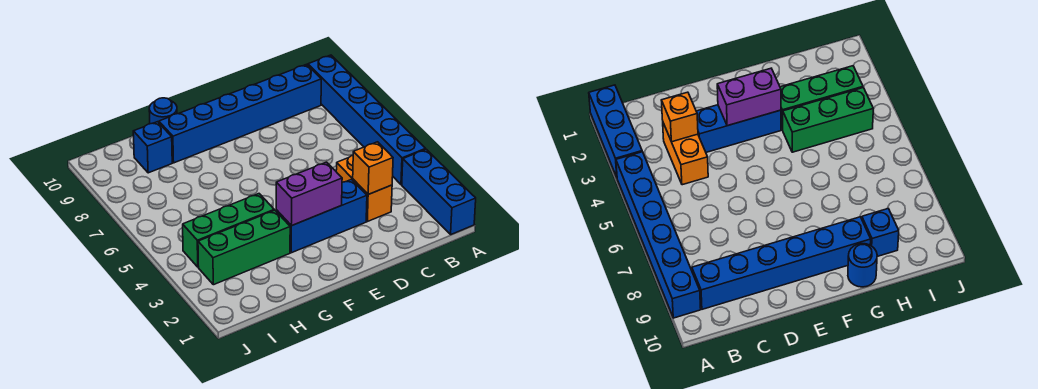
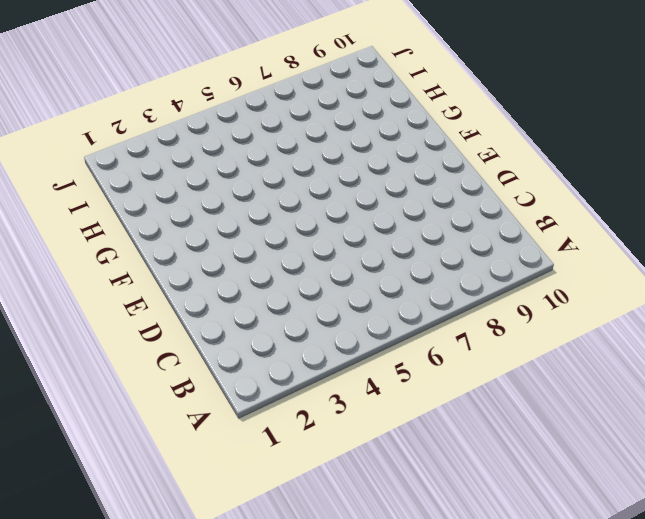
none -> blue 1x3 brick [402,149,476,234]
none -> blue 1x6 brick [308,55,426,185]

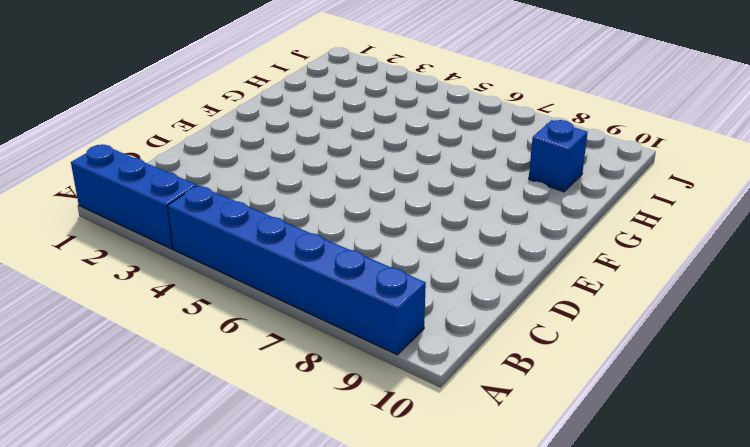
none -> blue 1x6 brick [159,64,321,163]
none -> orange 1x2 brick [336,155,392,222]

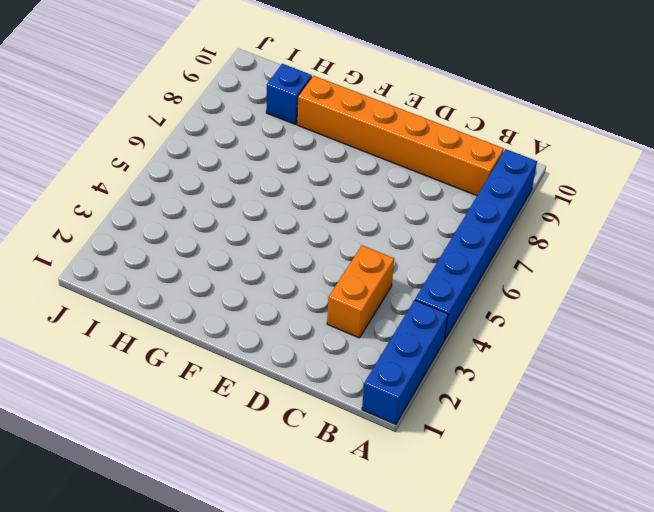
orange 1x6 brick [297,76,504,196] -> blue 1x6 brick [159,64,321,163]
none -> blue 1x3 brick [276,180,367,253]
none -> green 1x3 brick [198,210,290,285]

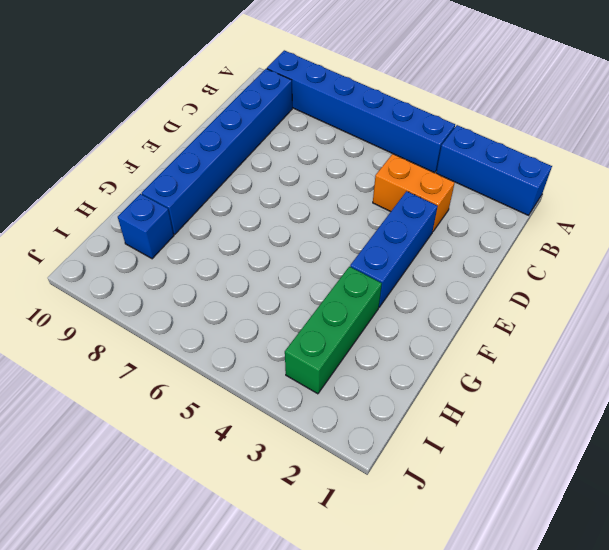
none -> green 1x3 brick [183,194,274,267]
none -> blue 1x1 round brick [149,98,177,124]

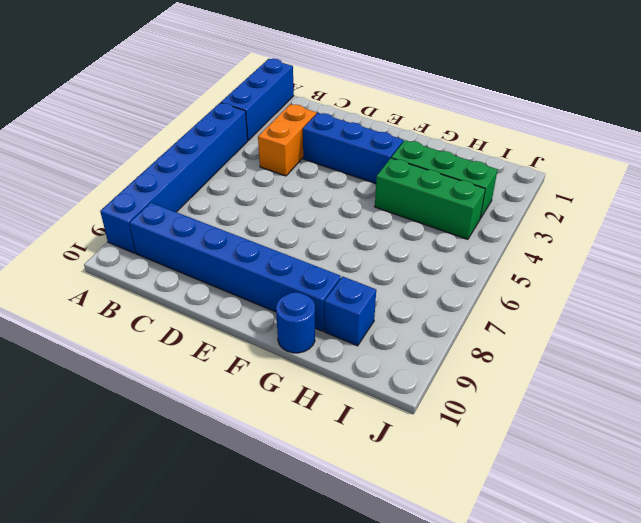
none -> orange 1x1 brick [353,142,393,194]
none -> purple 1x2 brick [276,162,342,226]

